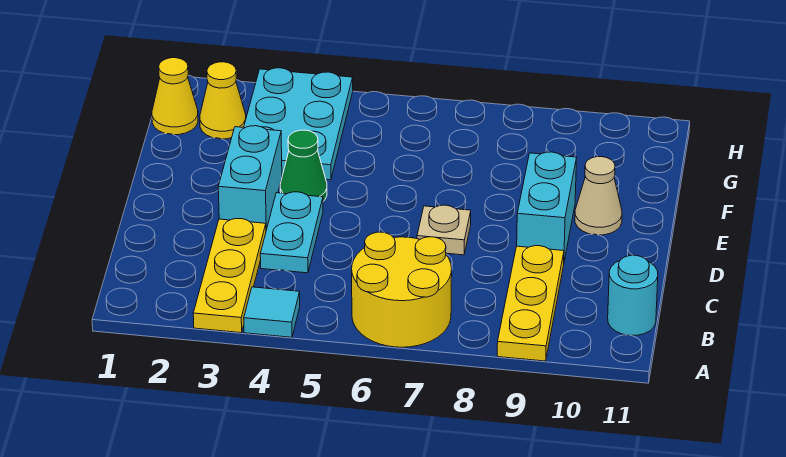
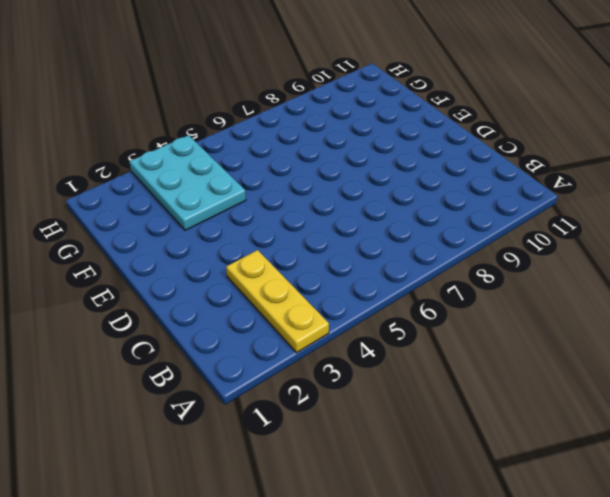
none -> cyan 1x1 tile [244,287,300,337]
none -> yellow 2x2 round brick [352,232,452,347]
none -> yellow 1x3 plate [497,246,564,361]

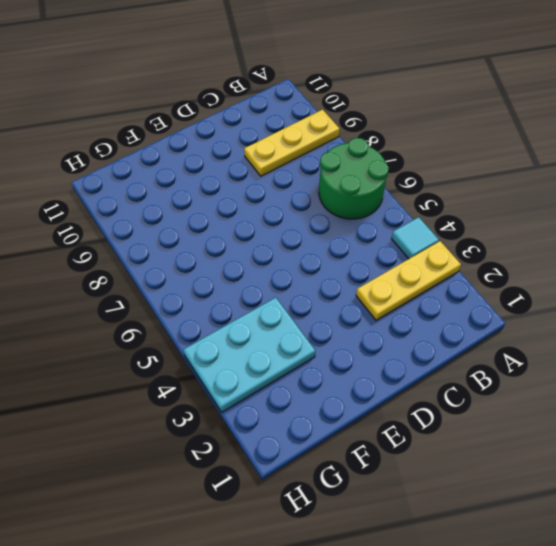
green 2x2 round brick [319,138,389,219] -> yellow 2x2 round brick [352,232,452,347]
none -> cyan 1x1 round brick [608,255,658,336]
none -> cyan 1x2 plate [260,192,323,273]
none -> cyan 1x2 brick [218,126,282,230]

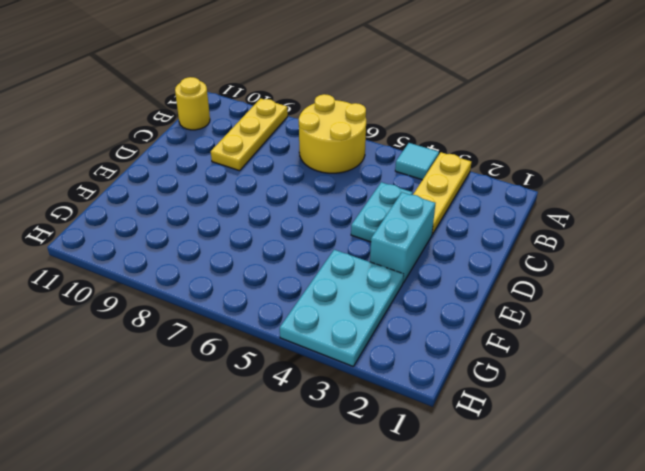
yellow 1x1 round brick [175,77,210,130] -> cyan 1x1 round brick [608,255,658,336]
none -> tan 1x1 plate [417,205,471,255]
none -> cyan 1x2 brick [517,152,577,261]
none -> green 1x1 cone [280,130,327,201]

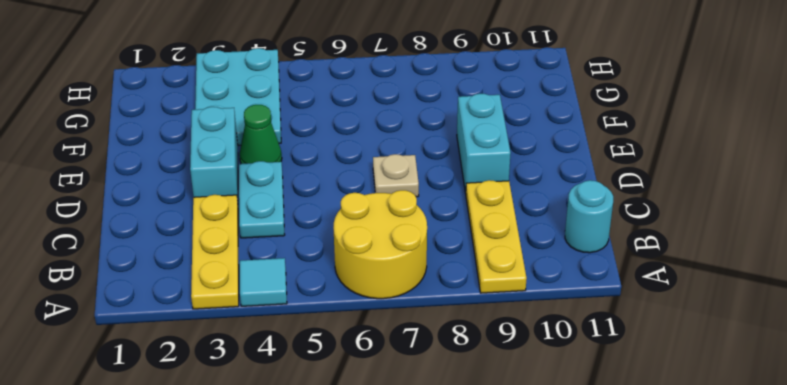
none -> tan 1x1 cone [575,157,622,235]
none -> yellow 1x1 cone [152,58,198,135]
none -> yellow 1x1 cone [200,62,246,139]

